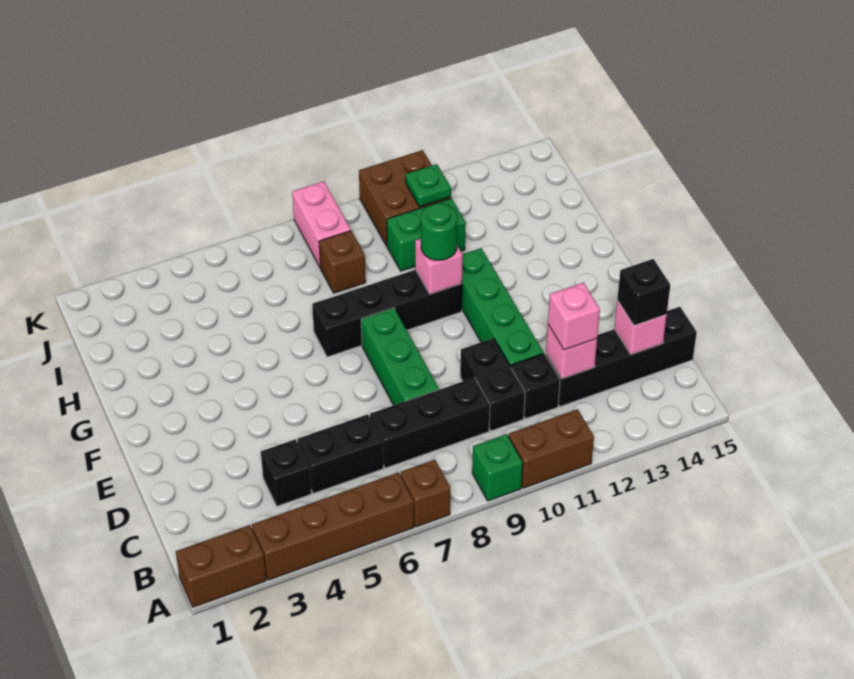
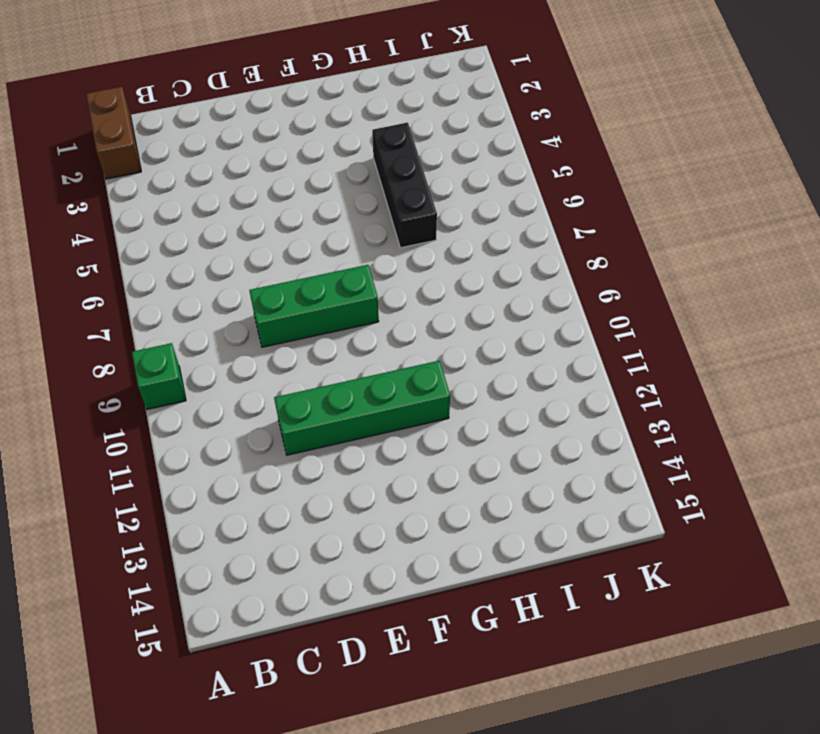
black 1x3 brick [372,122,437,248] -> black 1x3 brick moved to [370,377,490,468]
none -> brown 1x4 brick [252,472,414,580]
none -> brown 1x1 brick [401,460,450,527]
none -> brown 1x2 brick [509,409,594,488]

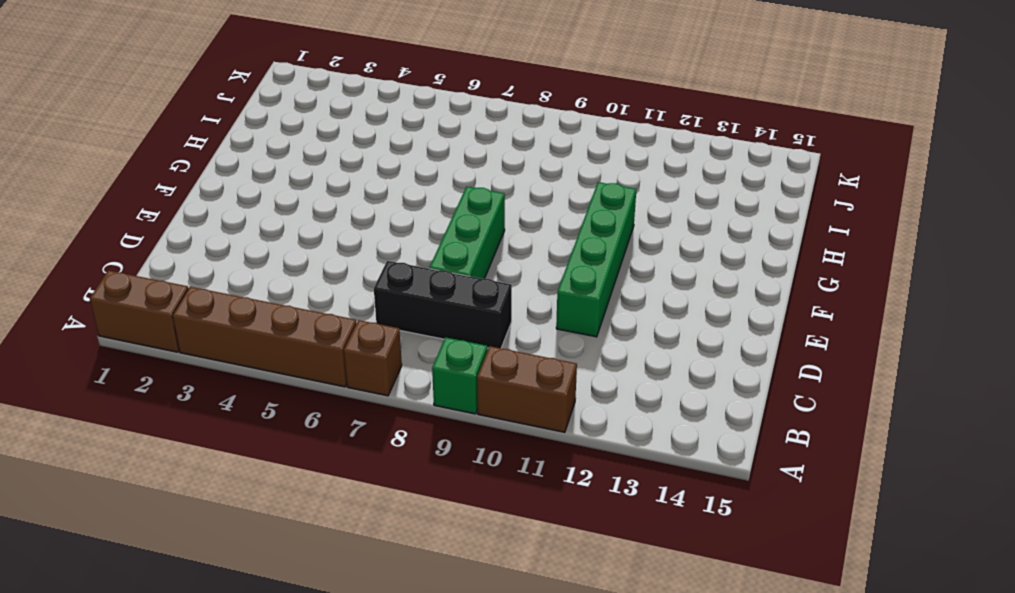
none -> black 1x1 brick [261,439,311,506]
none -> black 1x2 brick [297,414,383,493]
none -> black 1x2 brick [460,338,525,431]

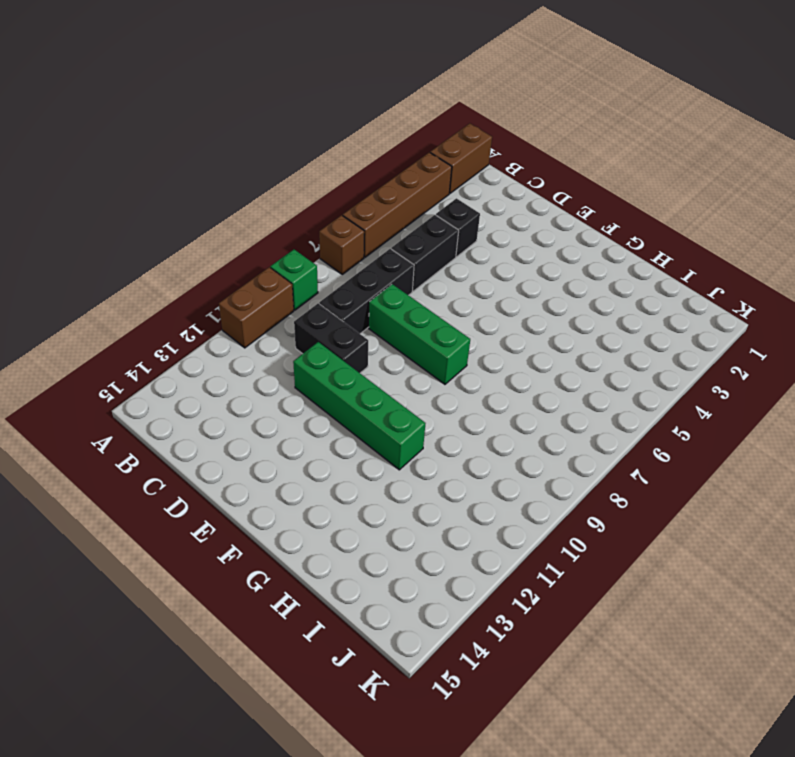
none -> black 1x1 brick [511,354,560,419]
none -> black 1x4 brick [546,307,697,406]
none -> black 1x4 brick [312,270,462,357]

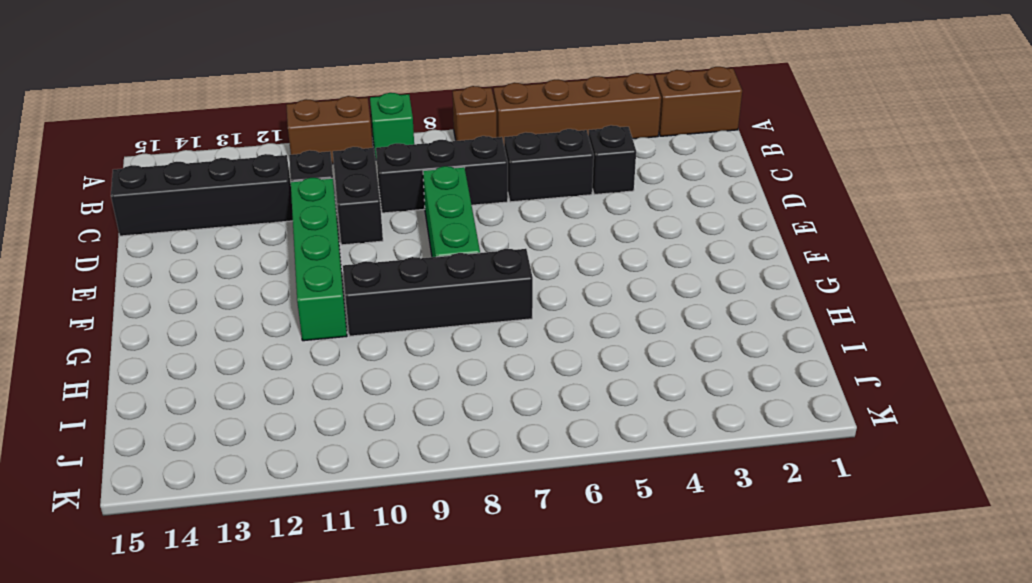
none -> brown 1x1 brick [319,231,366,293]
none -> green 1x2 brick [387,198,466,271]
none -> pink 1x2 brick [292,181,351,268]

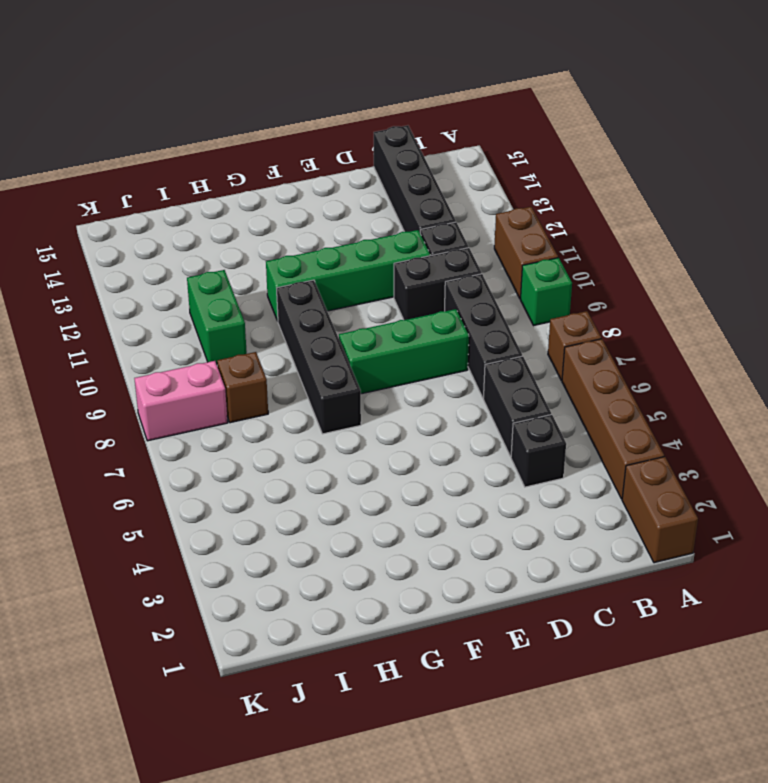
none -> brown 2x2 brick [359,150,451,246]
none -> pink 1x1 brick [546,325,597,379]
none -> pink 1x1 brick [614,301,667,355]

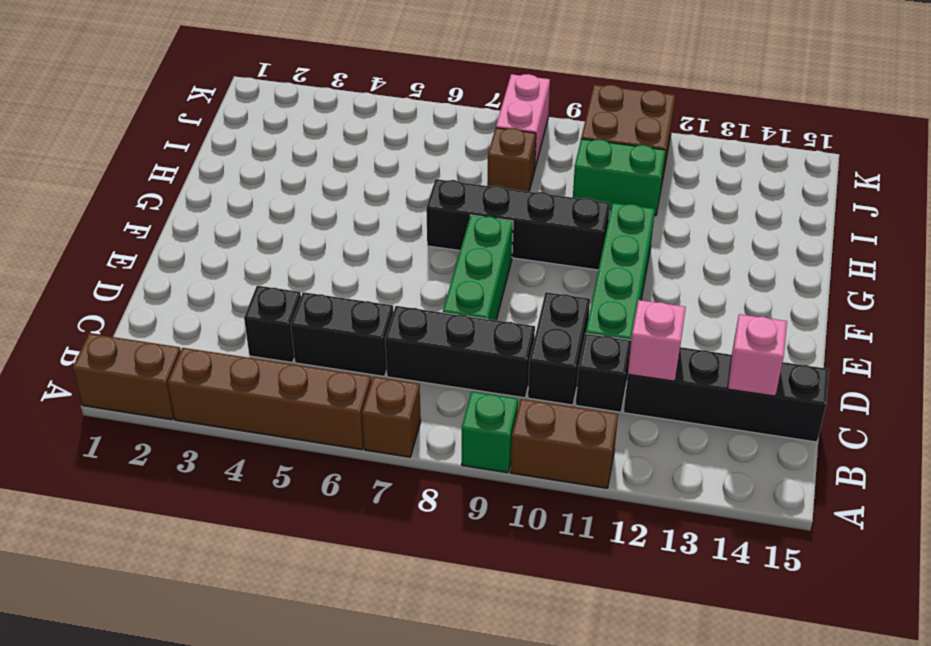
none -> pink 1x1 brick [415,239,463,294]
none -> green 1x1 plate [406,164,451,207]
none -> pink 1x1 brick [548,283,600,350]

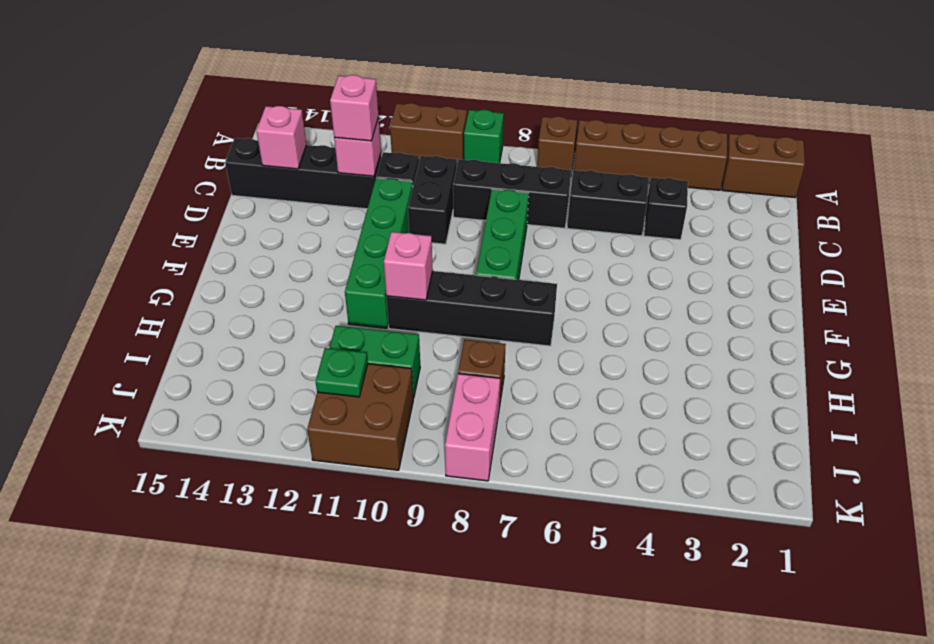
none -> black 1x1 brick [617,259,670,326]
none -> green 1x1 round brick [421,203,457,260]

